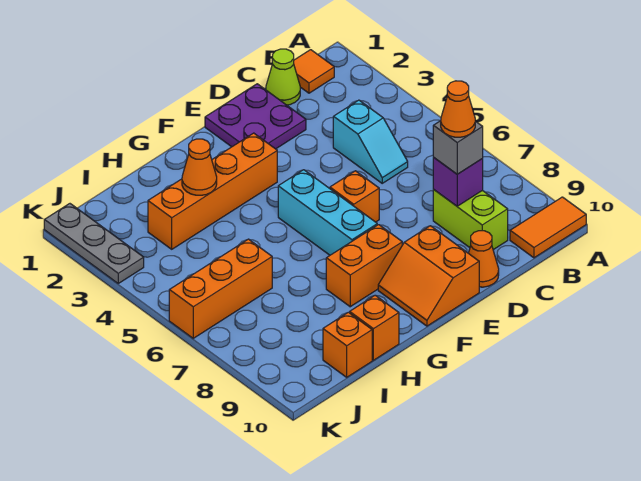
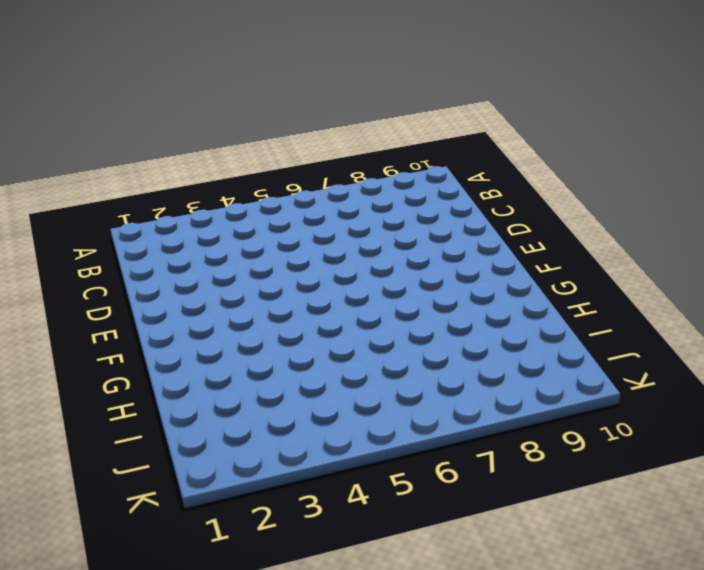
none -> orange 1x2 tile [510,197,586,258]
none -> orange 1x1 tile [294,50,334,93]
none -> lime 1x1 cone [266,49,300,105]

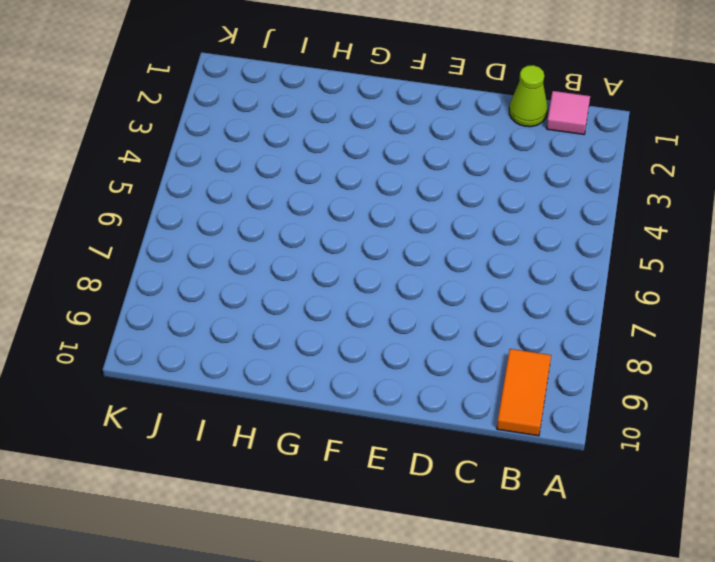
pink 1x1 tile [547,91,590,135] -> orange 1x1 tile [294,50,334,93]
orange 1x2 tile [497,349,551,436] -> orange 1x2 tile turned to [510,197,586,258]
none -> cyan 1x2 slope [333,100,408,183]
none -> lime 1x2 brick [433,190,508,250]
none -> purple 2x2 plate [205,84,306,149]

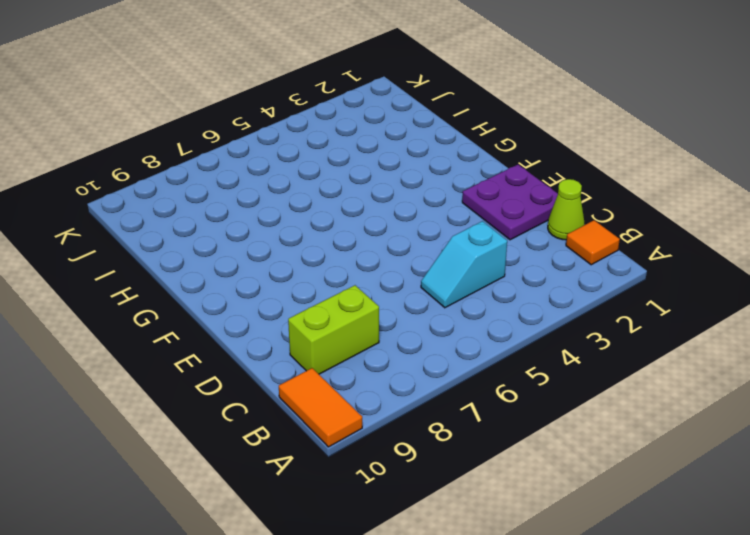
none -> orange 1x1 cone [469,231,499,287]
none -> orange 1x1 brick [330,171,379,222]
none -> orange 2x2 slope [378,226,479,326]

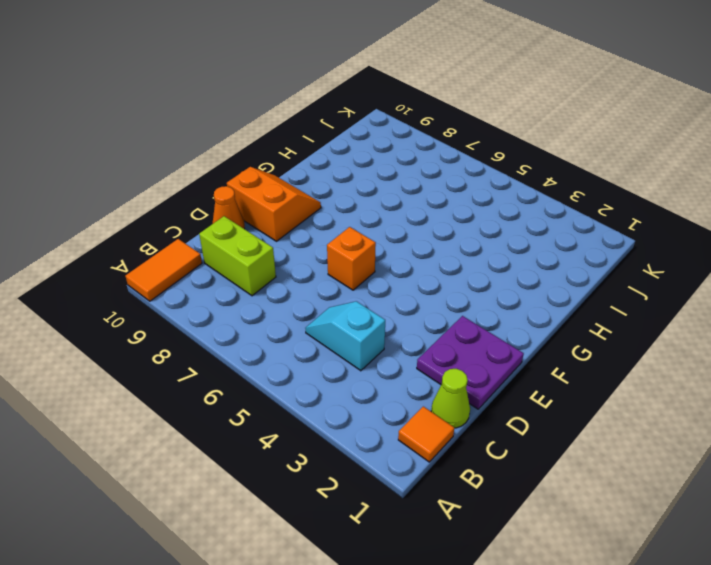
none -> orange 1x4 brick [148,133,277,249]
none -> cyan 1x3 brick [278,170,377,255]
none -> orange 1x2 brick [326,225,402,307]

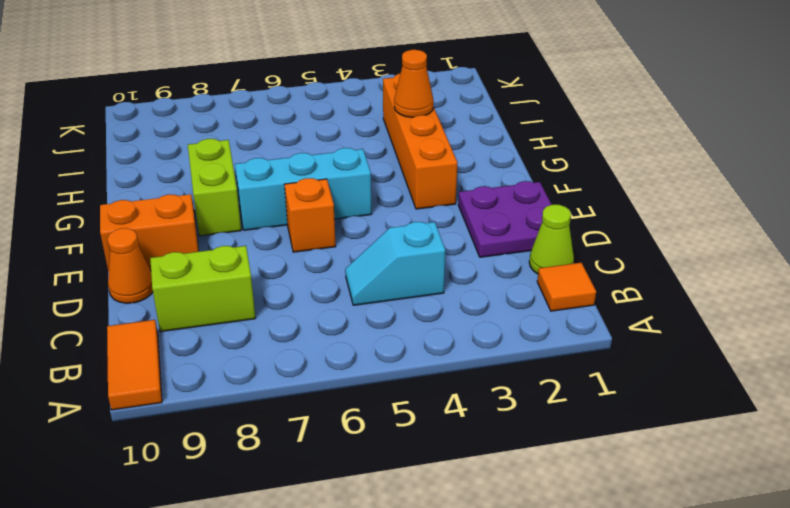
lime 1x2 brick [188,139,241,236] -> orange 1x2 brick [326,225,402,307]
none -> orange 1x1 brick [350,295,399,360]
none -> orange 1x3 brick [169,239,272,338]
none -> orange 1x1 brick [323,312,372,377]

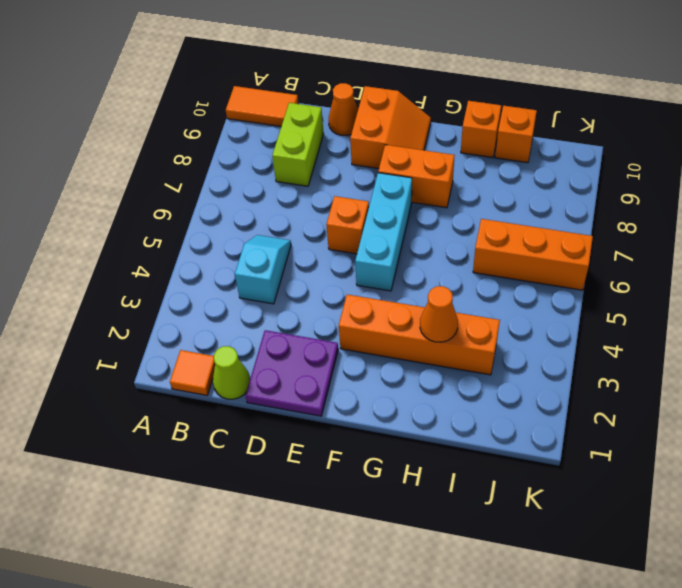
none -> grey 1x3 plate [44,204,144,283]
none -> purple 1x1 brick [433,158,483,206]
none -> grey 1x1 brick [433,121,483,174]

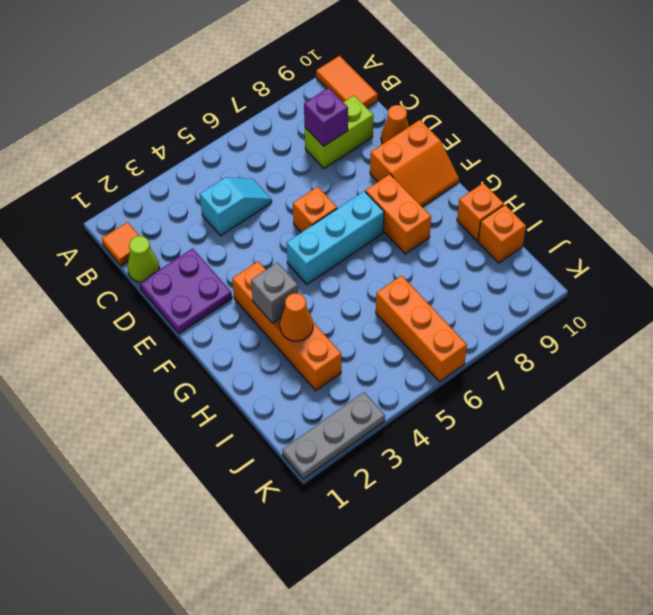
grey 1x1 brick [251,262,298,323] -> grey 1x1 brick moved to [433,121,483,174]
none -> orange 1x1 cone [441,81,475,137]

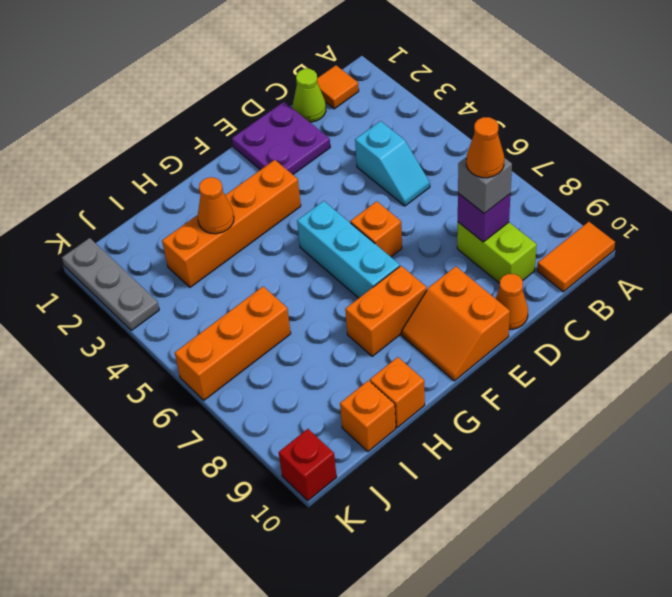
red 1x1 brick [279,429,337,501] -> none

